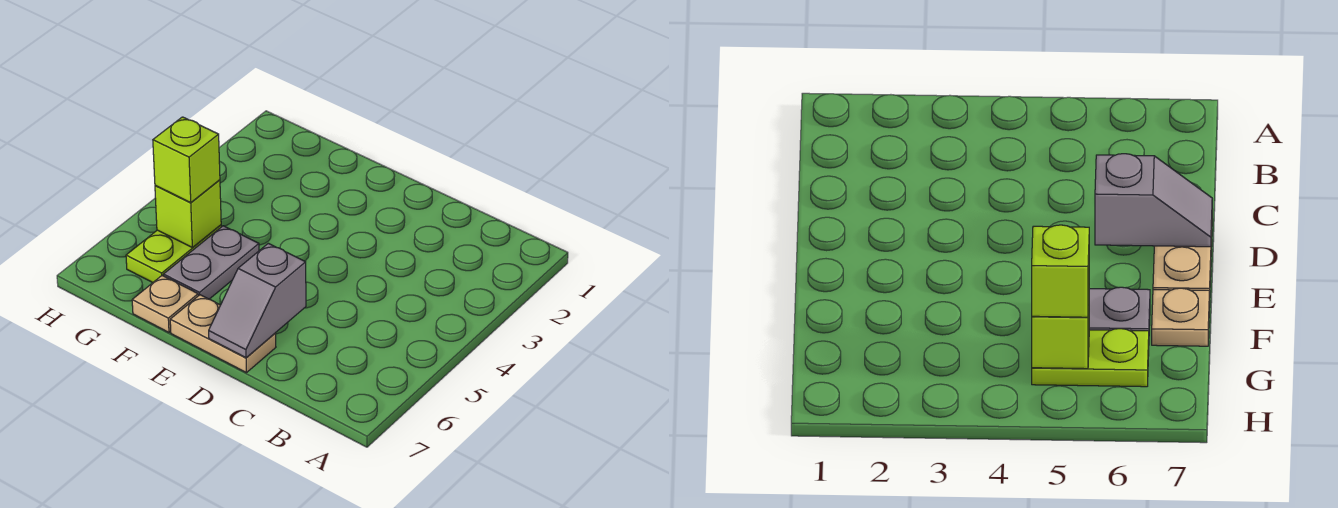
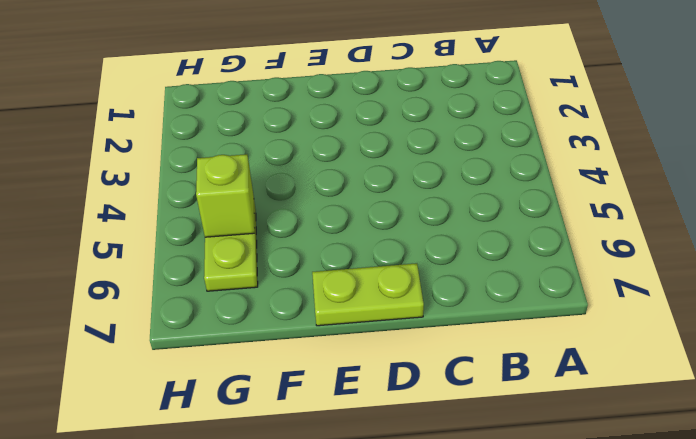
lime 1x2 plate [312,263,424,326] -> tan 1x2 plate [170,295,276,373]
none -> grey 1x2 plate [164,226,259,299]
none -> tan 1x1 plate [132,276,198,332]

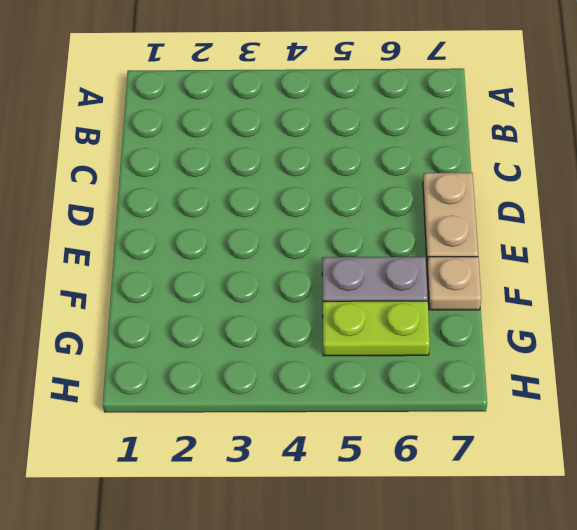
none -> grey 1x2 slope [209,243,306,358]
none -> lime 1x1 brick [155,180,221,247]

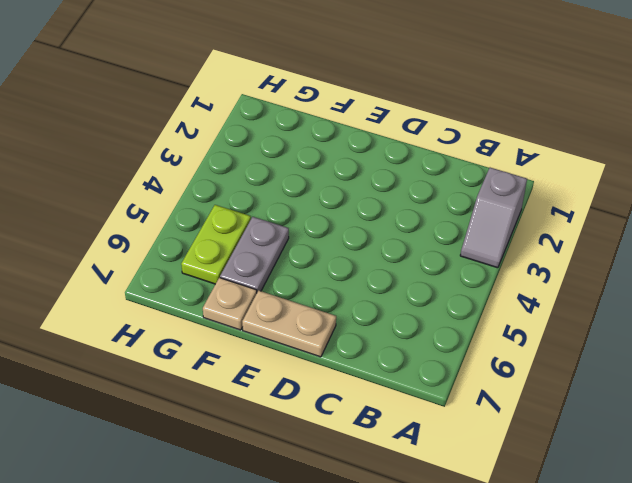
grey 1x2 slope [460,168,527,268] -> grey 1x2 slope moved to [209,243,306,358]
none -> lime 1x1 brick [155,180,221,247]
none -> lime 1x1 brick [153,117,220,202]

